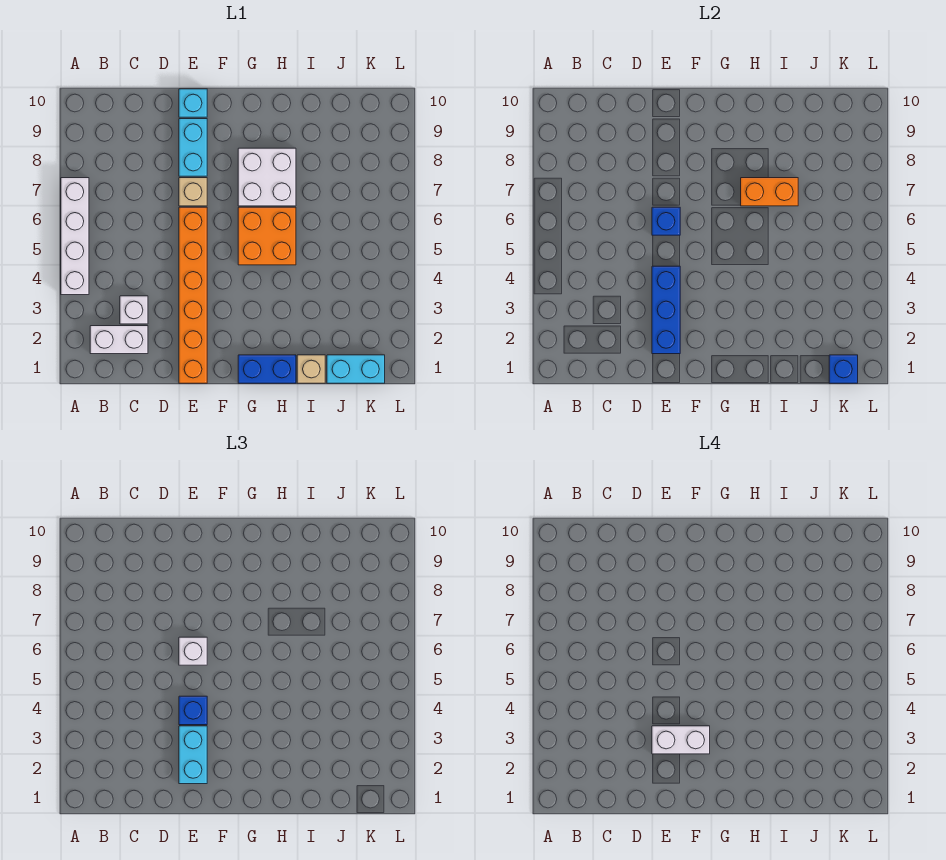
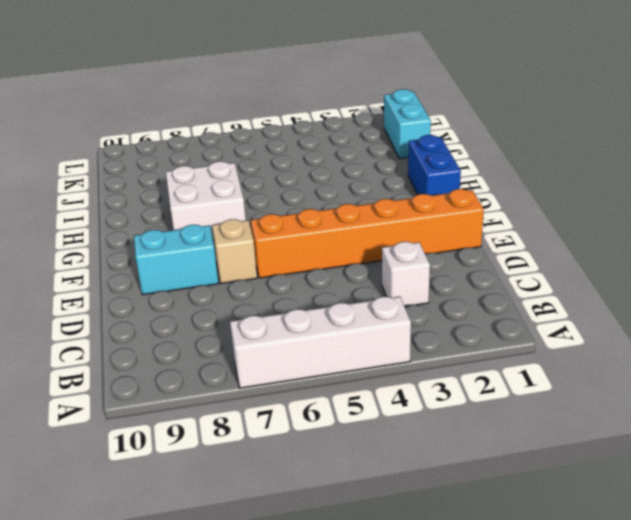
none -> white 1x2 brick [90,326,148,354]
none -> cyan 1x1 brick [179,89,207,117]
none -> orange 2x2 brick [238,207,296,265]

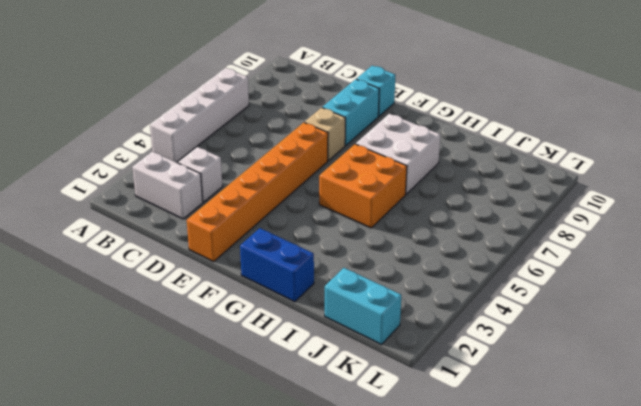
none -> tan 1x1 brick [297,355,325,383]
none -> blue 1x3 brick [652,266,680,354]
none -> blue 1x1 brick [652,207,680,235]

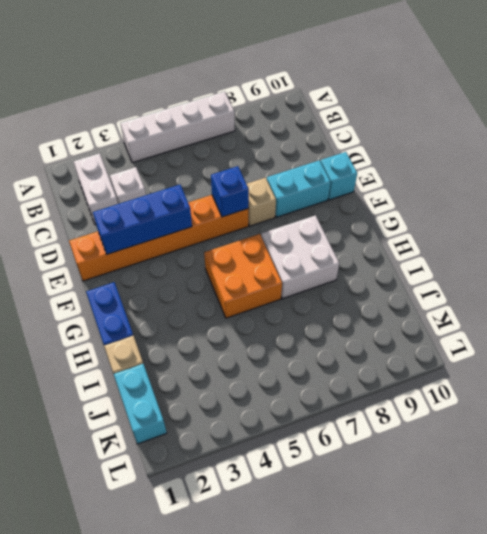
none -> orange 1x2 brick [741,178,798,206]
none -> blue 1x1 brick [829,355,858,383]
none -> cyan 1x2 brick [179,726,207,784]

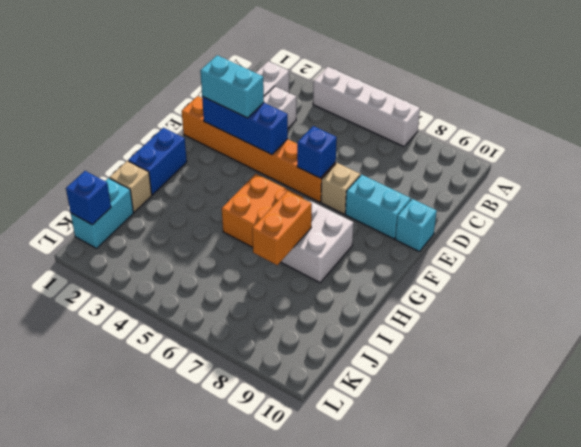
none -> blue 1x1 brick [179,696,207,725]
none -> white 1x1 brick [179,637,207,665]
none -> white 1x2 brick [652,726,710,754]

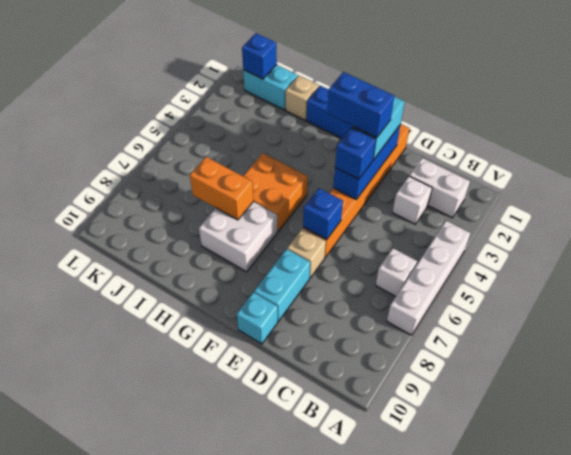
white 1x1 brick [376,248,417,297] -> white 1x1 brick moved to [179,637,207,665]
blue 1x2 brick [327,72,394,138] -> white 1x2 brick [652,726,710,754]

